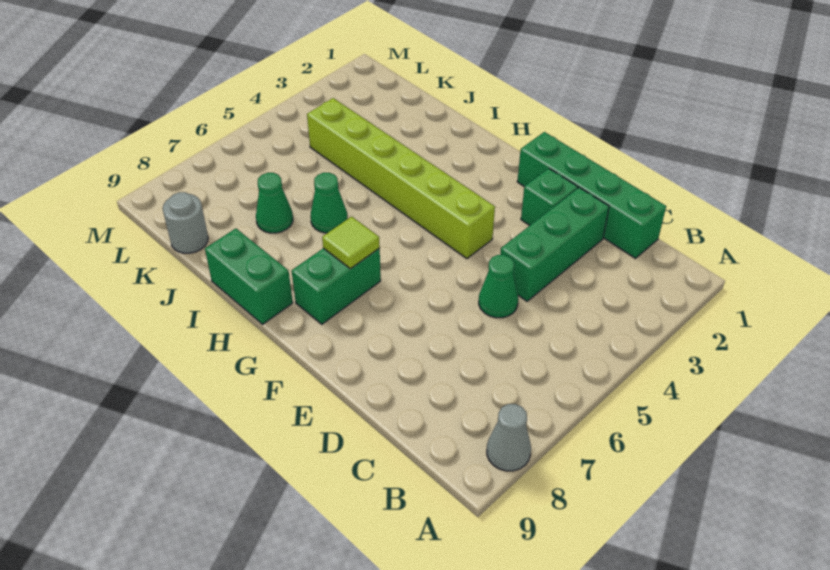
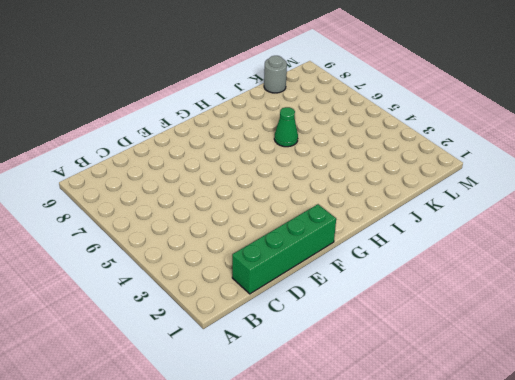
none -> grey 1x1 cone [487,404,531,471]
none -> green 1x3 brick [500,187,609,301]
none -> green 1x1 cone [479,255,518,318]

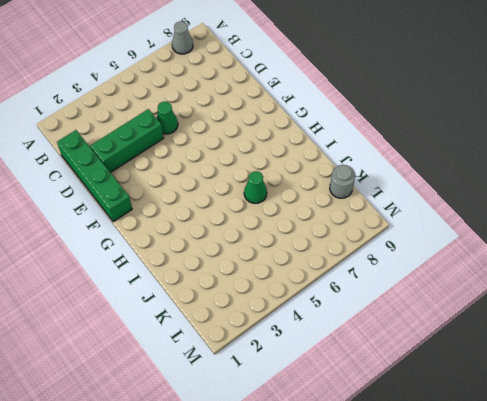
none -> green 1x1 brick [521,168,578,225]
none -> lime 1x6 brick [307,98,495,259]
none -> green 1x2 brick [292,248,381,324]

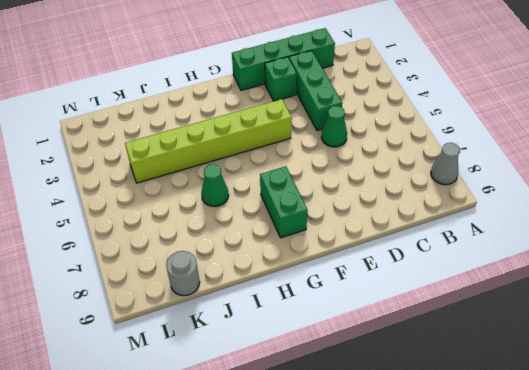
none -> green 1x2 brick [205,229,293,324]
none -> green 1x1 cone [256,173,293,233]
none -> lime 1x1 tile [322,217,380,269]

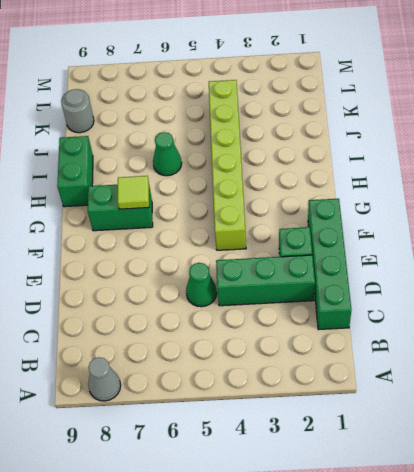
none -> green 1x1 cone [256,173,293,233]

